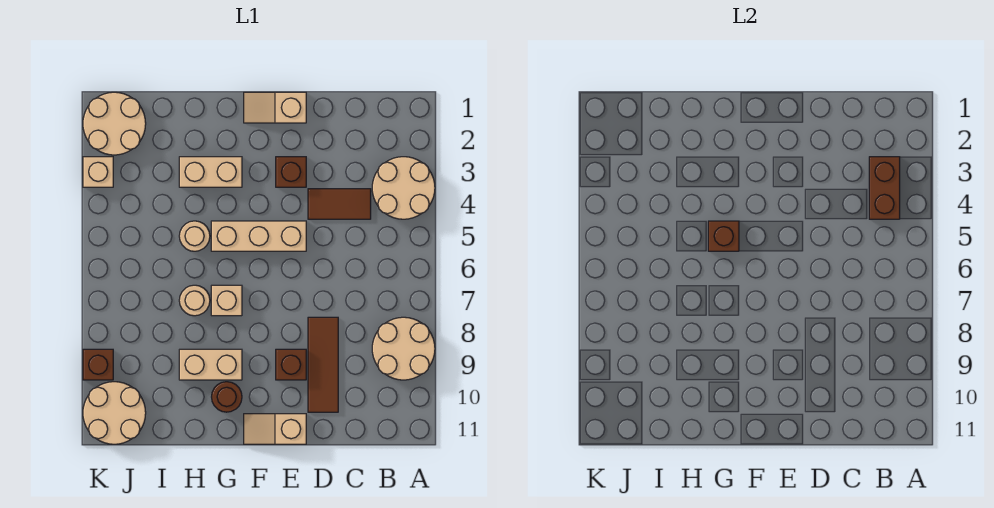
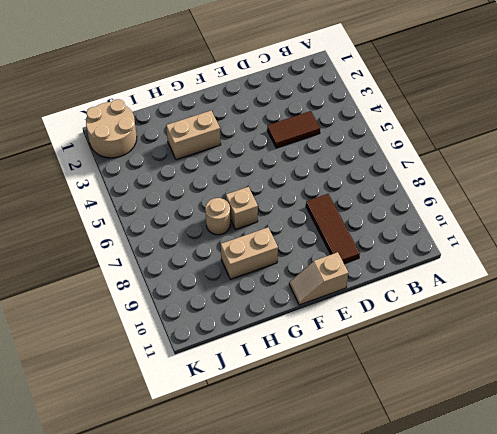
none -> tan 2x2 round brick [372,157,435,219]
none -> tan 2x2 round brick [372,317,435,380]
none -> tan 1x2 slope [244,92,306,123]

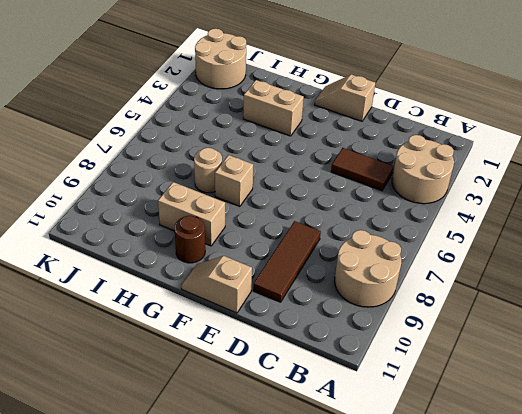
none -> brown 1x1 brick [276,157,306,187]
none -> tan 1x3 brick [211,221,306,251]
none -> brown 1x1 brick [276,349,306,380]

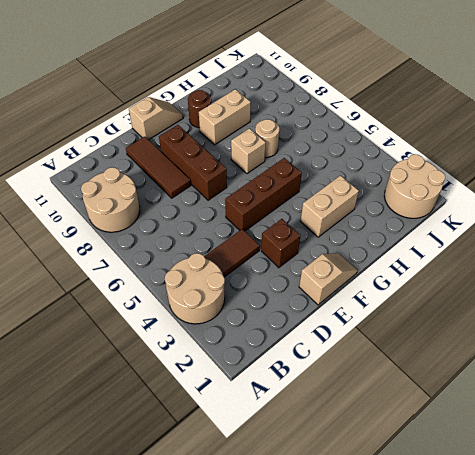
brown 1x3 brick [225,158,302,231] -> tan 1x3 brick [211,221,306,251]
brown 1x3 brick [159,125,227,200] -> brown 1x1 brick [276,349,306,380]
none -> tan 1x1 round brick [179,221,210,251]
none -> tan 2x2 round brick [83,382,146,444]
none -> tan 1x1 brick [83,157,113,187]

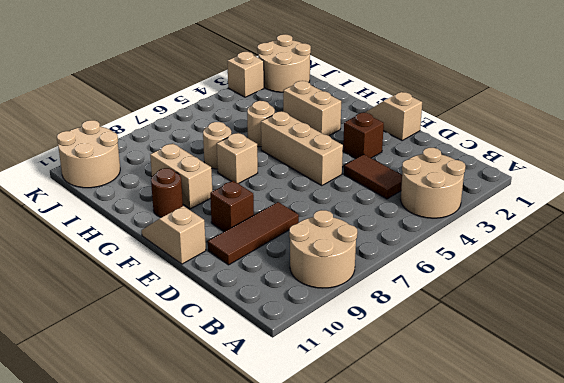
none -> brown 1x1 brick [83,349,113,380]
none -> brown 1x2 brick [869,157,900,219]
none -> brown 1x1 brick [708,221,739,251]

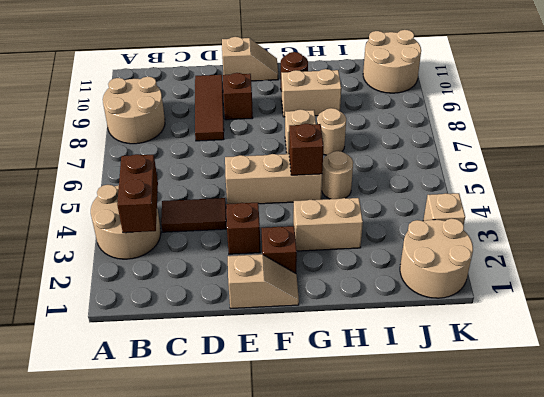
brown 1x1 brick [261,226,297,274] -> brown 1x1 brick moved to [83,349,113,380]

